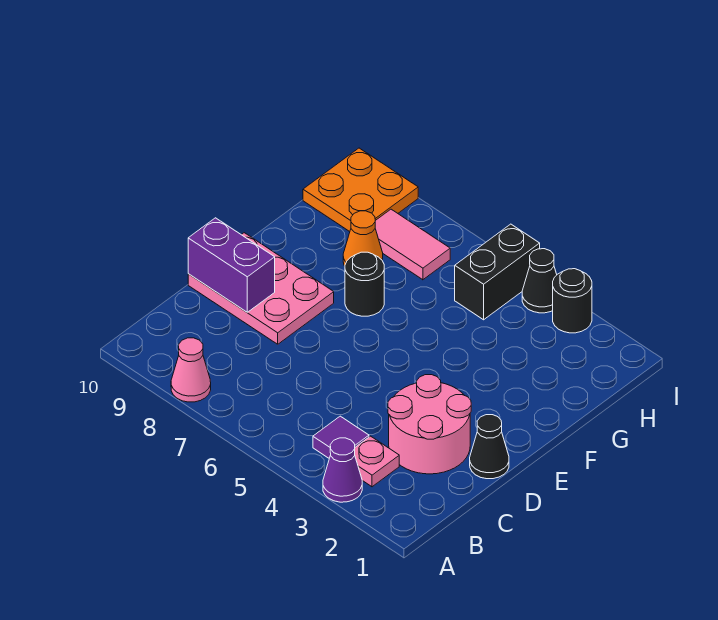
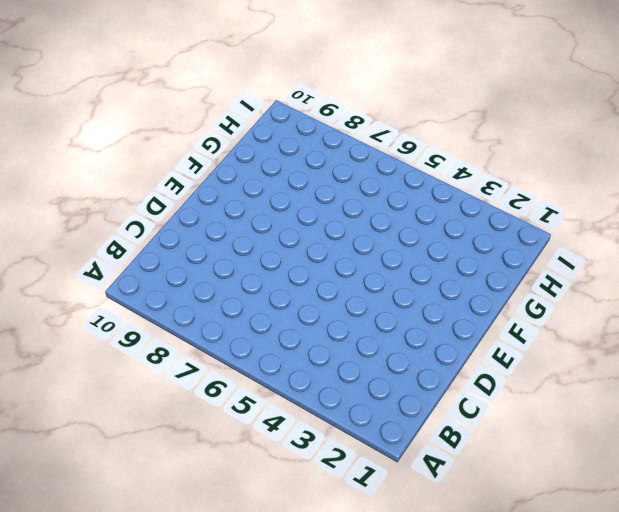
none -> purple 1x1 cone [323,438,362,502]
none -> pink 1x1 cone [171,338,211,402]
none -> pink 1x1 plate [355,436,399,487]

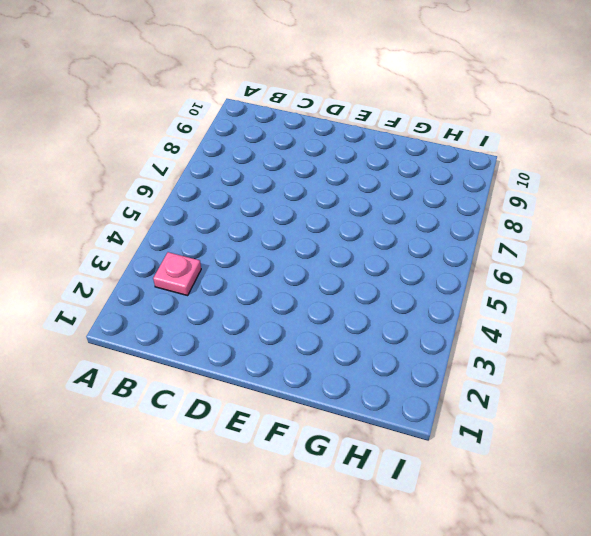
none -> purple 1x1 cone [323,438,362,502]
none -> pink 1x1 cone [171,338,211,402]
none -> purple 1x1 tile [313,416,369,458]

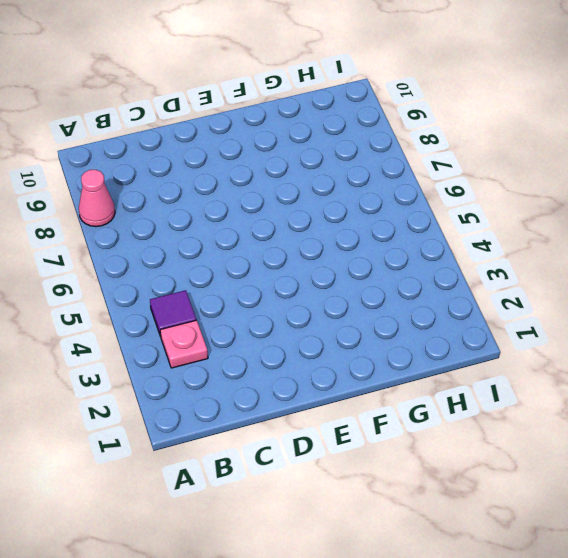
none -> purple 1x1 cone [323,438,362,502]
none -> pink 2x2 round brick [388,375,471,474]
none -> black 1x1 cone [470,415,509,479]

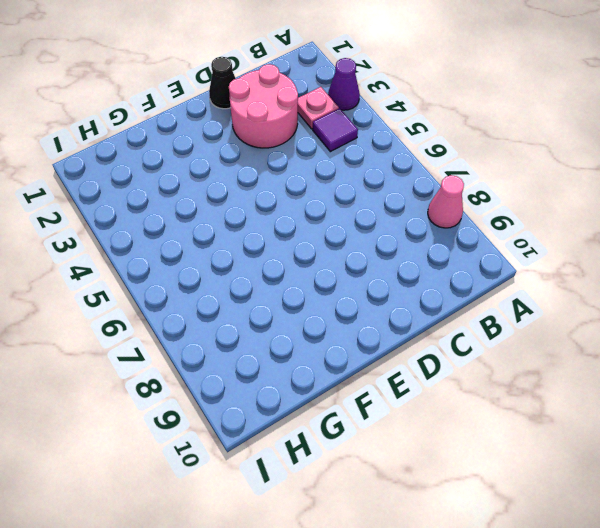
none -> pink 2x3 plate [188,233,334,344]
none -> black 1x1 round brick [345,252,384,316]
none -> orange 1x1 cone [343,211,383,266]

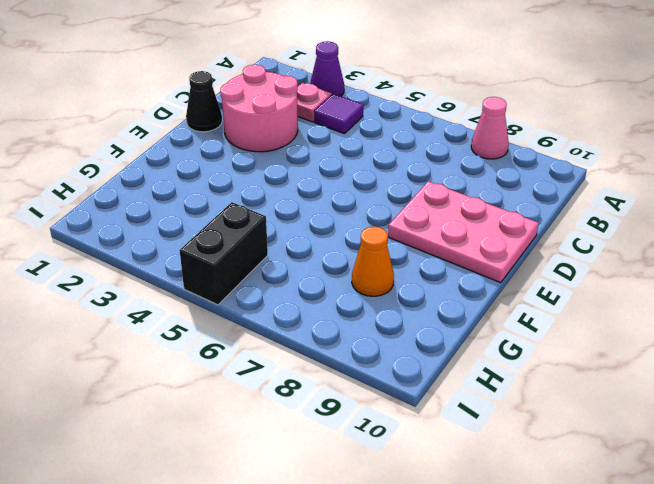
none -> black 1x1 round brick [345,252,384,316]
none -> pink 1x2 tile [375,209,450,280]
none -> orange 2x2 plate [303,148,418,231]

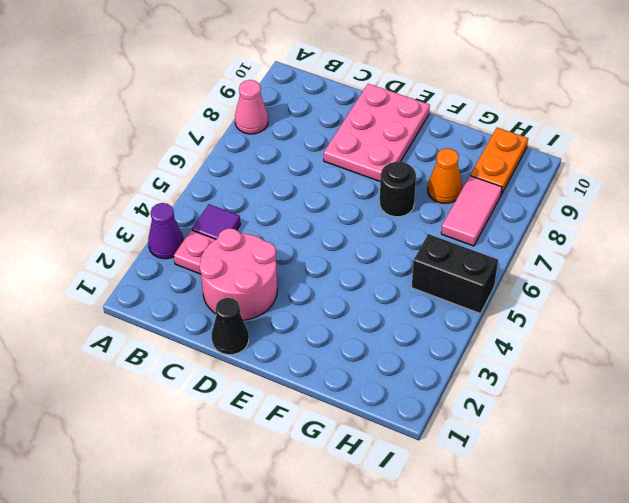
orange 1x2 plate [470,128,528,195] -> orange 2x2 plate [303,148,418,231]
none -> black 1x1 round brick [553,269,592,333]
none -> black 1x1 cone [522,249,557,313]
none -> purple 1x2 brick [188,218,275,312]

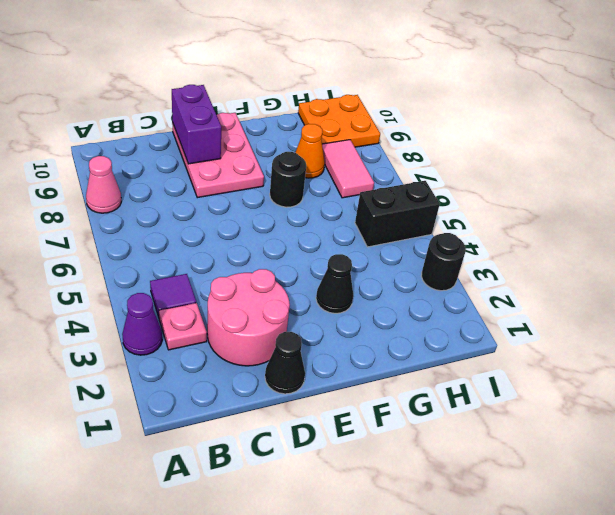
black 1x1 cone [316,254,353,313] -> black 1x1 cone moved to [522,249,557,313]

